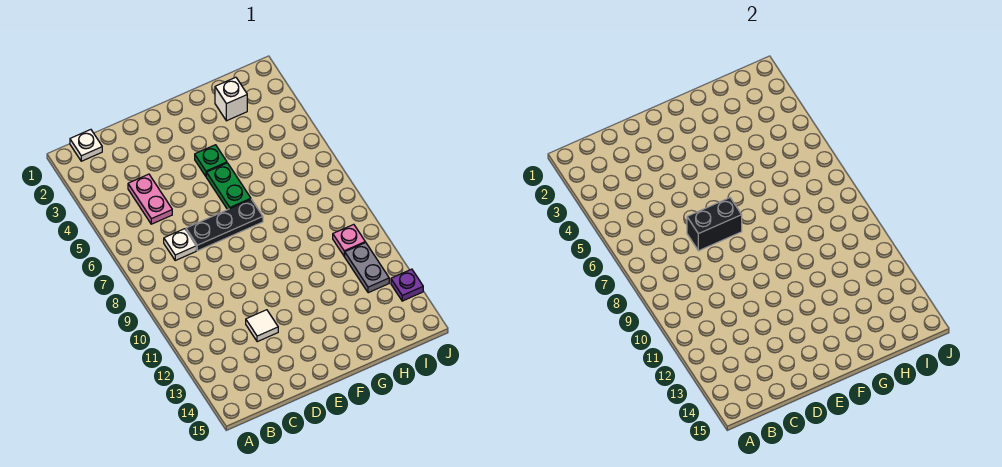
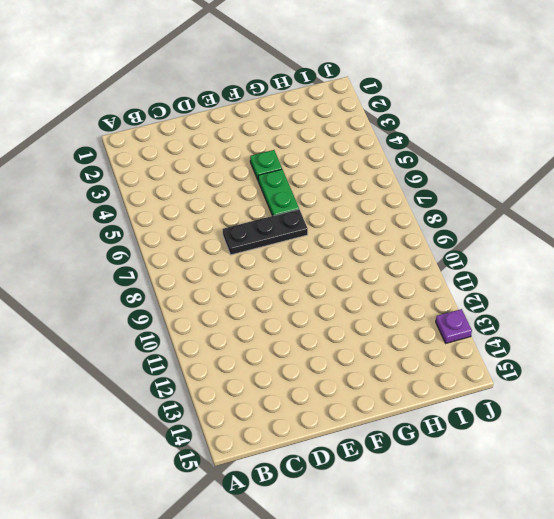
none -> white 1x1 plate [70,130,102,161]
none -> pink 1x2 plate [128,174,172,224]
none -> white 1x1 plate [164,229,196,260]

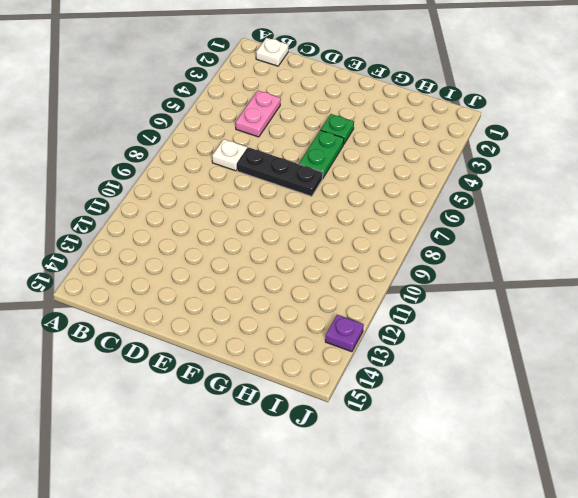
none -> white 1x1 tile [246,310,278,342]
none -> white 1x1 brick [215,77,247,121]
none -> pink 1x1 plate [333,224,365,256]

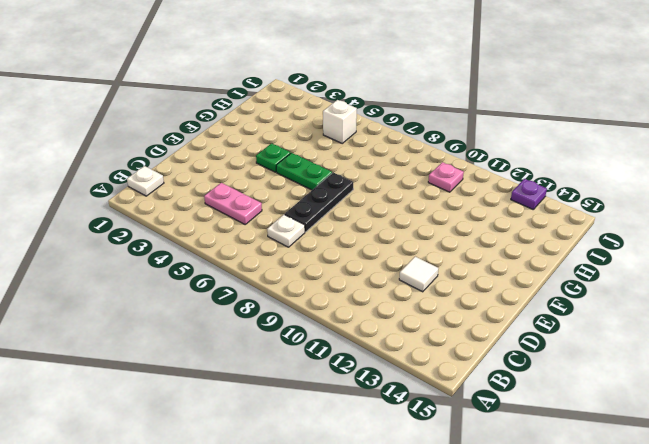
white 1x1 brick [323,100,357,143] -> white 1x1 brick moved to [215,77,247,121]
none -> grey 1x2 plate [345,242,389,293]
none -> black 1x2 brick [687,198,742,251]

